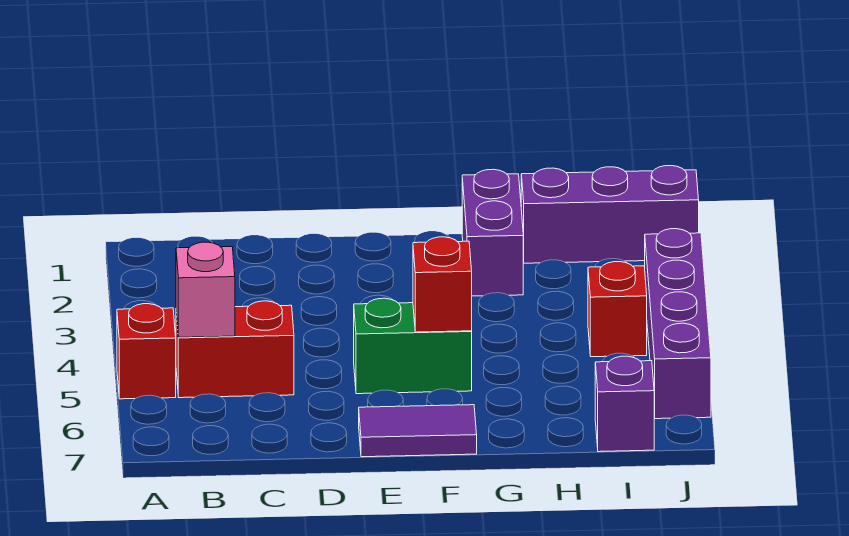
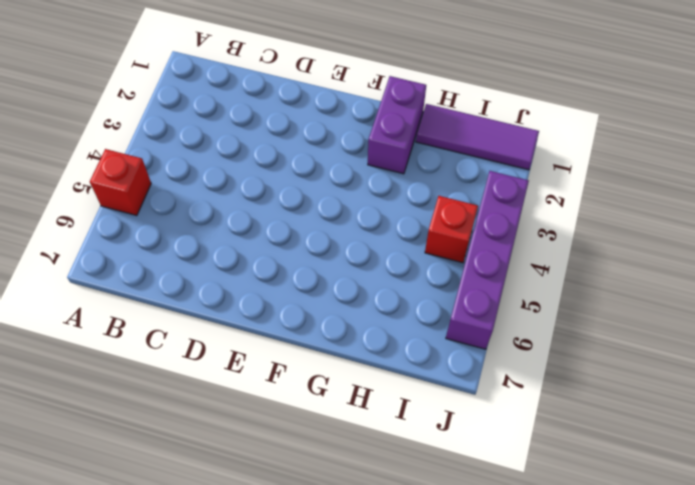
purple 1x3 tile [416,104,539,170] -> purple 1x3 brick [521,166,699,263]
none -> red 1x2 brick [176,301,294,398]
none -> green 1x2 brick [354,298,472,394]

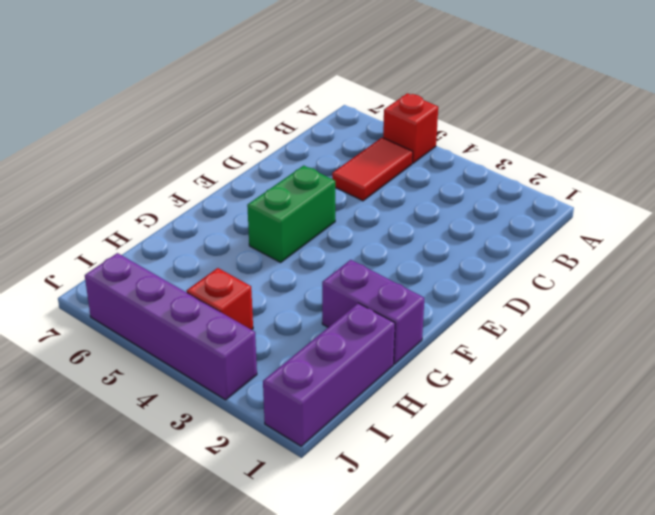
red 1x2 tile [332,138,413,201] -> red 1x2 brick [176,301,294,398]
none -> purple 1x2 tile [359,405,477,457]
none -> purple 1x1 brick [595,356,654,452]

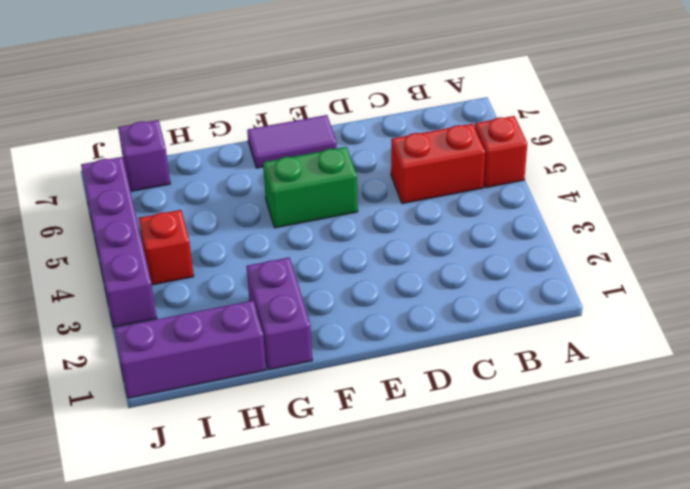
none -> pink 1x1 brick [176,242,235,337]
none -> red 1x1 brick [413,237,472,332]

